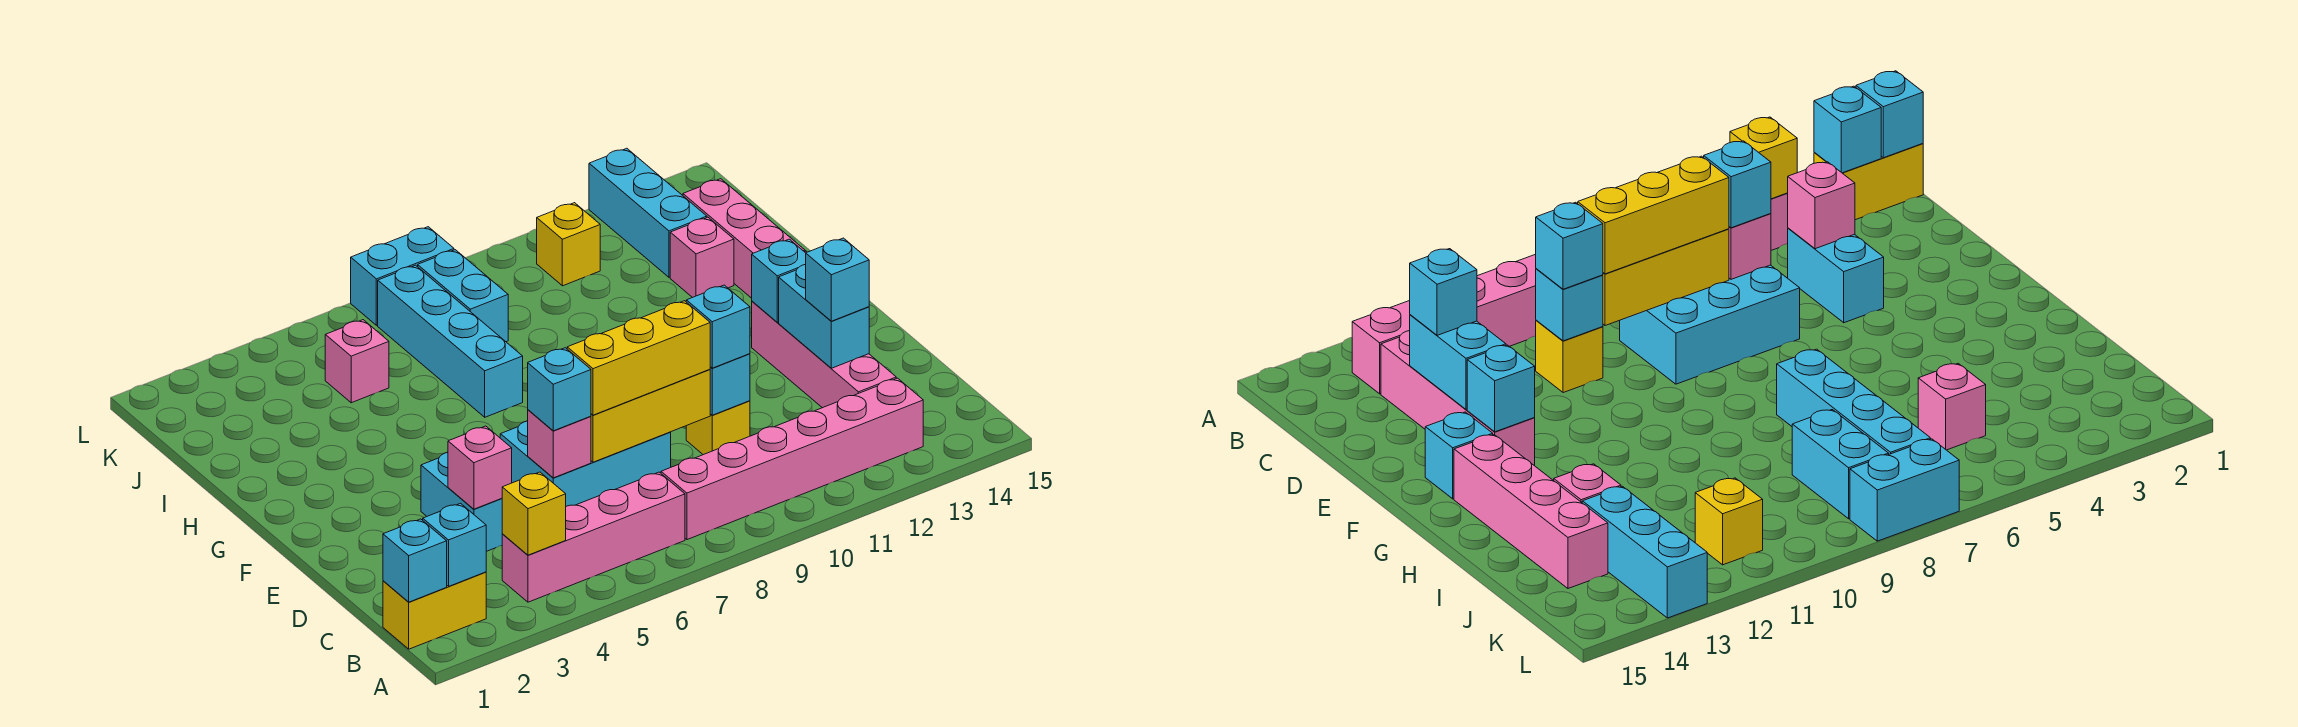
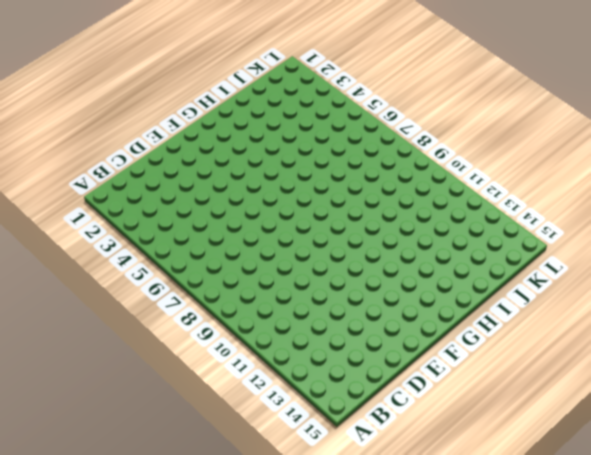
none -> yellow 1x2 brick [383,572,486,649]
none -> pink 1x4 brick [502,472,685,602]
none -> pink 1x6 brick [661,378,923,540]

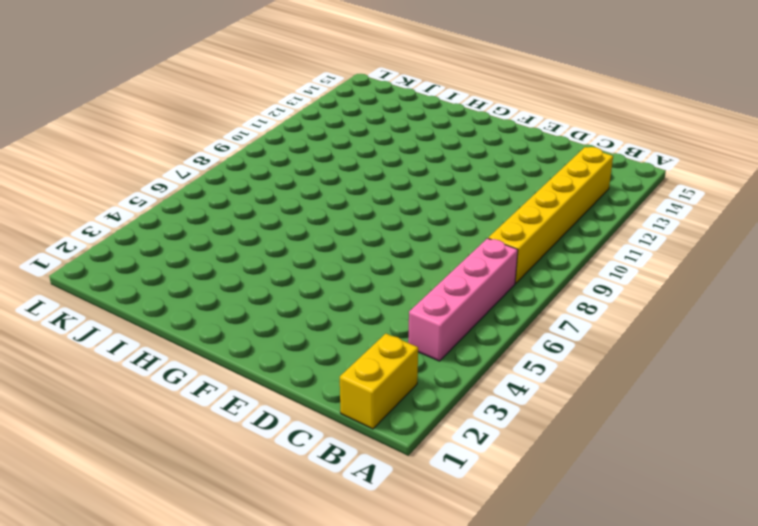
yellow 1x6 brick [488,147,613,283] -> pink 1x6 brick [661,378,923,540]
none -> pink 1x4 brick [752,301,896,408]
none -> cyan 1x2 brick [421,453,502,551]
none -> cyan 2x3 brick [500,421,671,506]

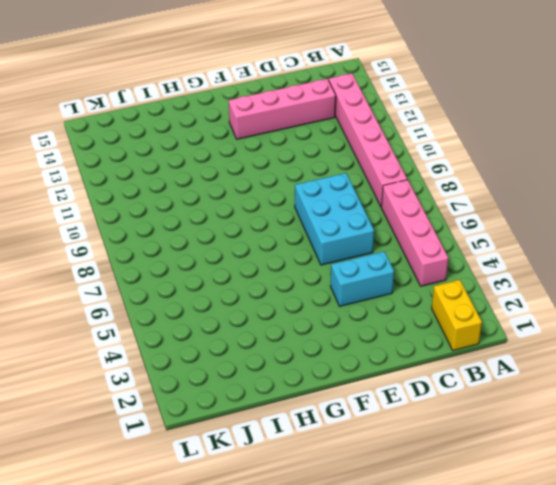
none -> yellow 1x1 brick [686,401,750,455]
none -> cyan 1x1 brick [1425,412,1493,499]
none -> pink 1x4 brick [683,179,807,298]

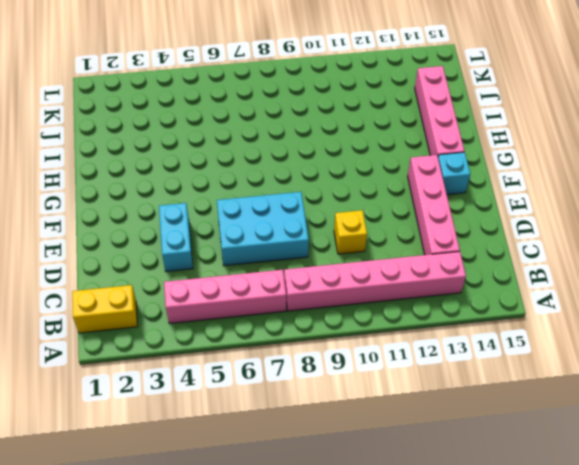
none -> cyan 1x4 brick [378,265,523,417]
none -> pink 1x1 brick [670,217,734,298]
none -> pink 1x1 brick [325,320,389,403]

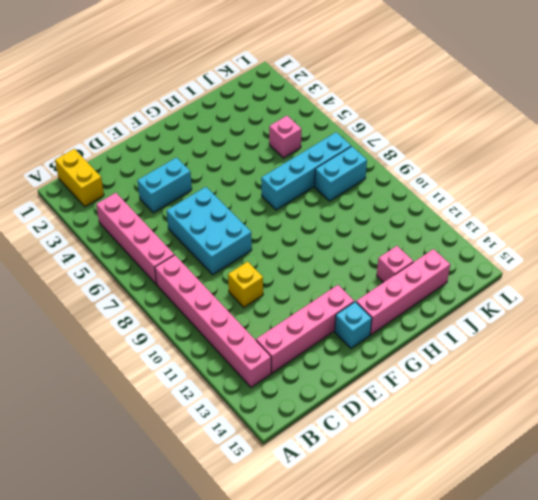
none -> cyan 1x3 brick [589,148,707,277]
none -> yellow 1x1 brick [537,203,600,286]
none -> cyan 1x2 brick [351,227,454,325]

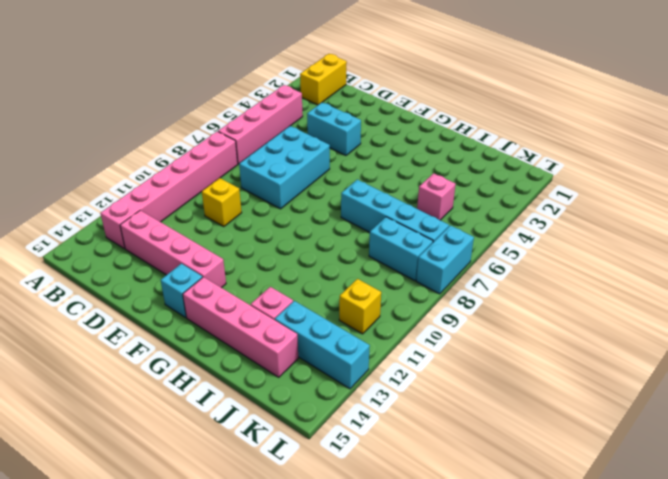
none -> cyan 1x1 brick [383,519,447,602]
none -> cyan 1x1 brick [423,503,486,586]
none -> yellow 1x1 brick [502,472,566,555]

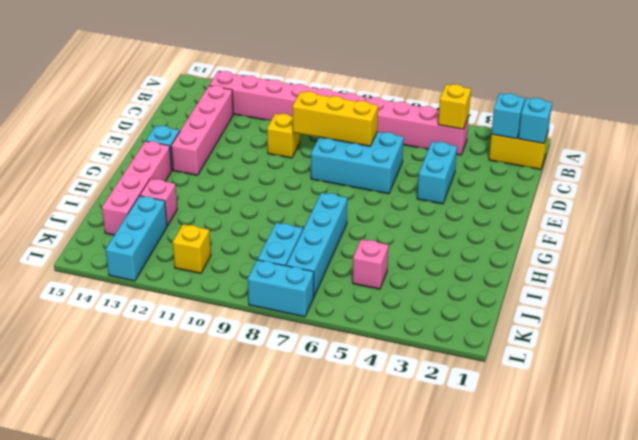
none -> pink 1x1 brick [448,426,512,509]
none -> pink 1x1 brick [528,410,591,478]
none -> cyan 1x1 brick [710,354,750,415]

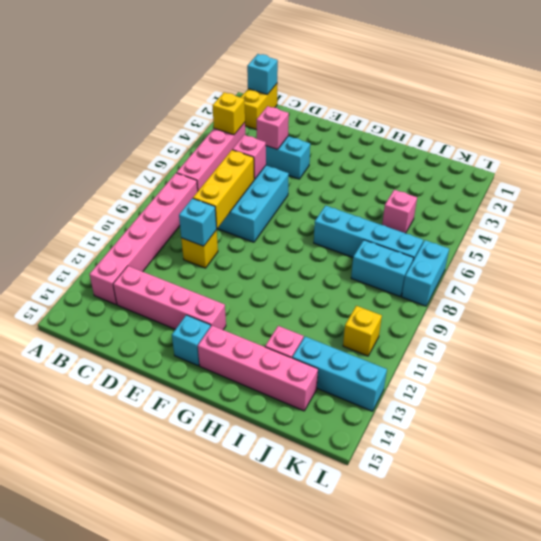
none -> cyan 1x1 brick [423,503,486,586]
none -> cyan 1x2 brick [779,264,869,368]
none -> cyan 1x1 brick [752,239,806,322]

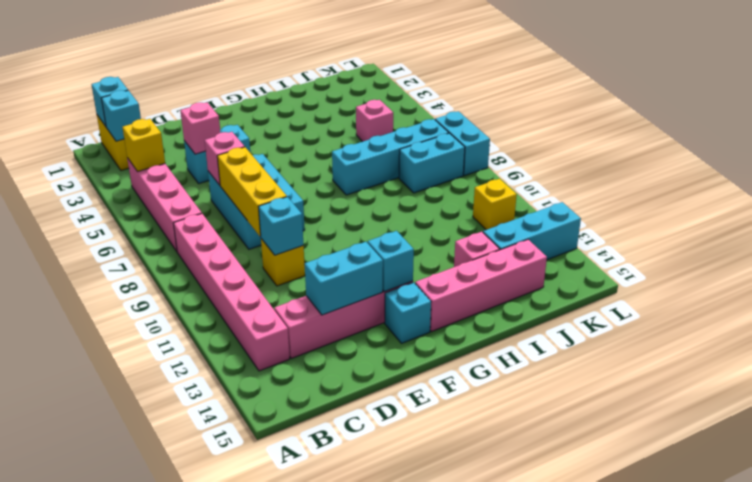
none -> cyan 1x1 brick [528,348,591,431]
none -> yellow 1x3 brick [567,301,710,415]
none -> cyan 1x1 brick [686,285,750,368]

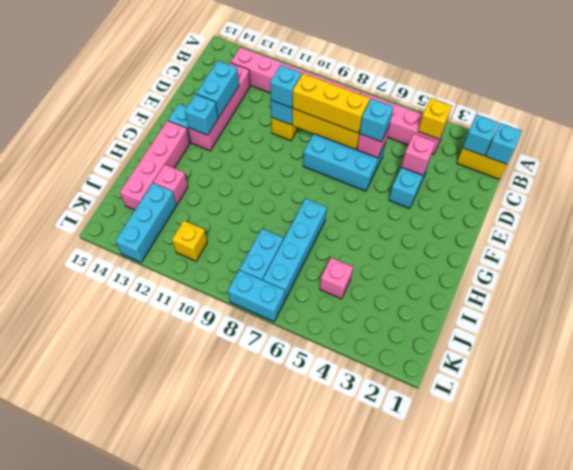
none -> cyan 1x1 brick [806,238,869,321]

